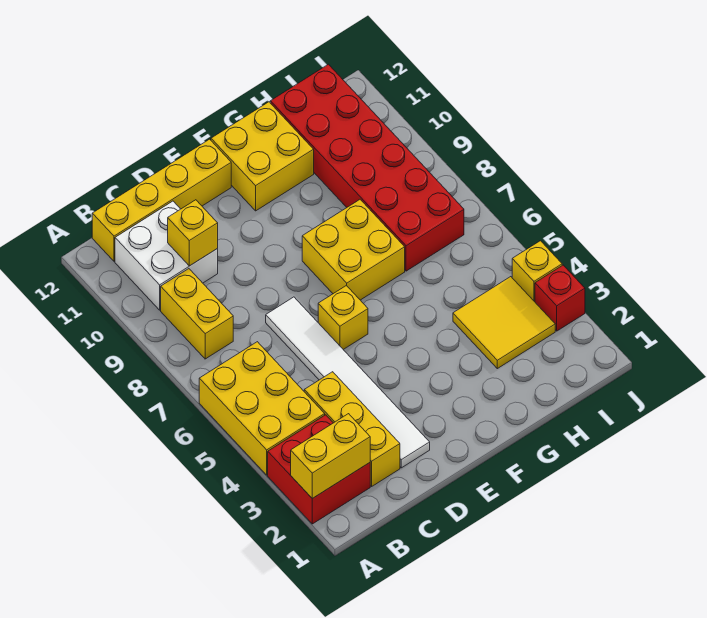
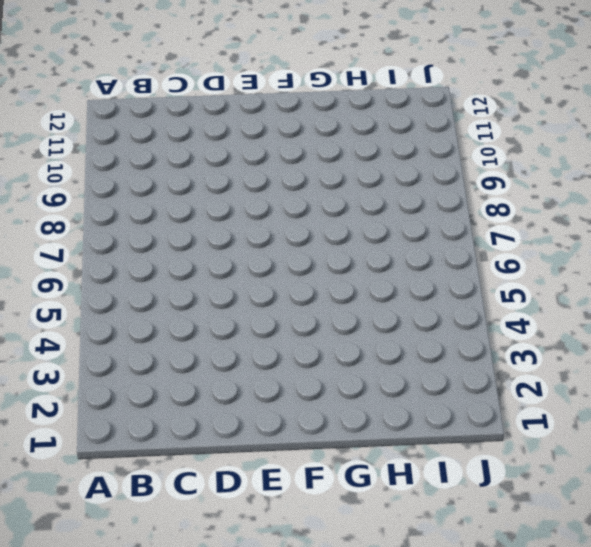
none -> red 2x2 brick [268,415,370,524]
none -> yellow 2x3 brick [199,342,325,475]
none -> yellow 1x2 brick [161,269,233,359]

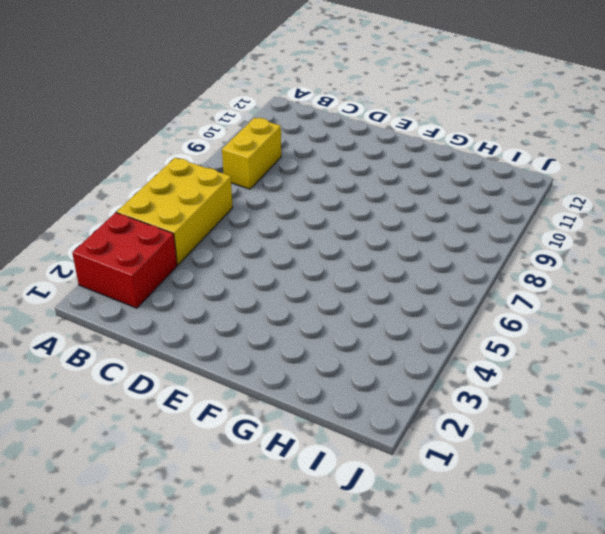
none -> white 2x2 brick [115,201,218,310]
none -> yellow 1x4 brick [92,139,231,261]
none -> yellow 1x3 brick [304,372,400,486]

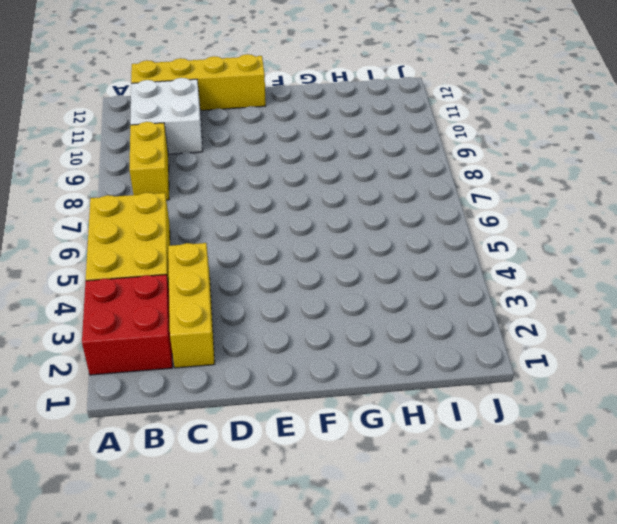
none -> white 1x6 tile [266,297,430,468]
none -> yellow 1x1 brick [318,285,368,350]
none -> yellow 2x2 brick [302,199,405,300]

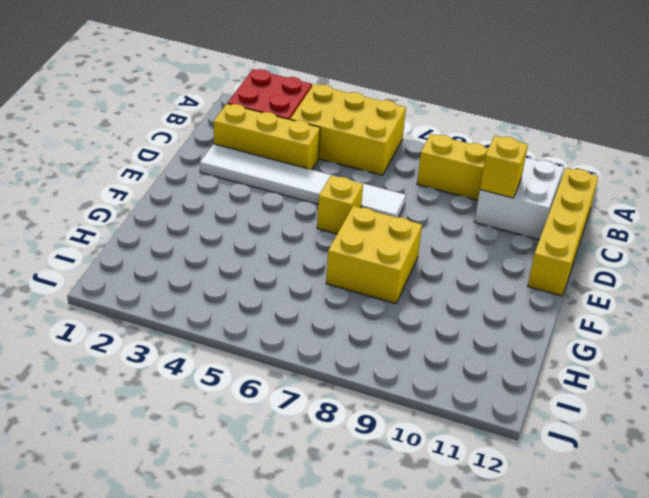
none -> yellow 2x2 brick [211,102,314,211]
none -> yellow 2x2 tile [453,277,555,369]
none -> red 2x6 brick [270,64,464,271]

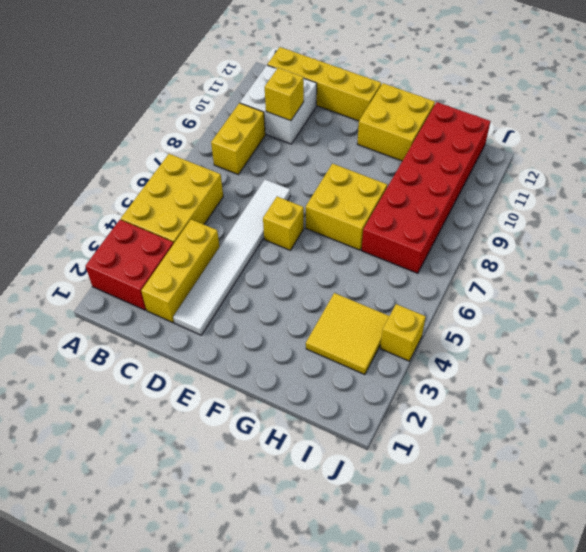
none -> red 1x1 brick [535,265,585,331]
none -> yellow 1x2 brick [291,414,370,498]

